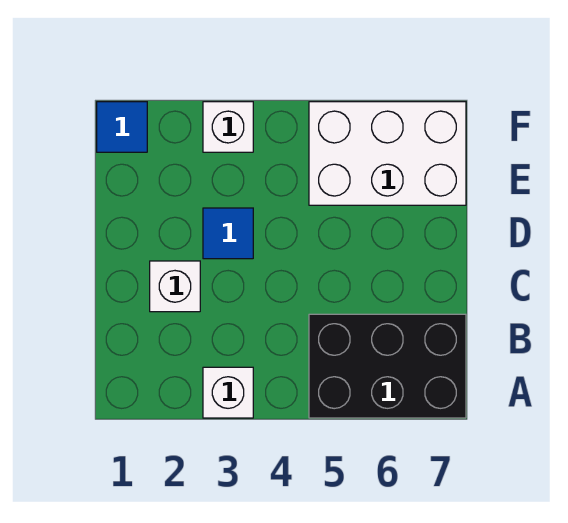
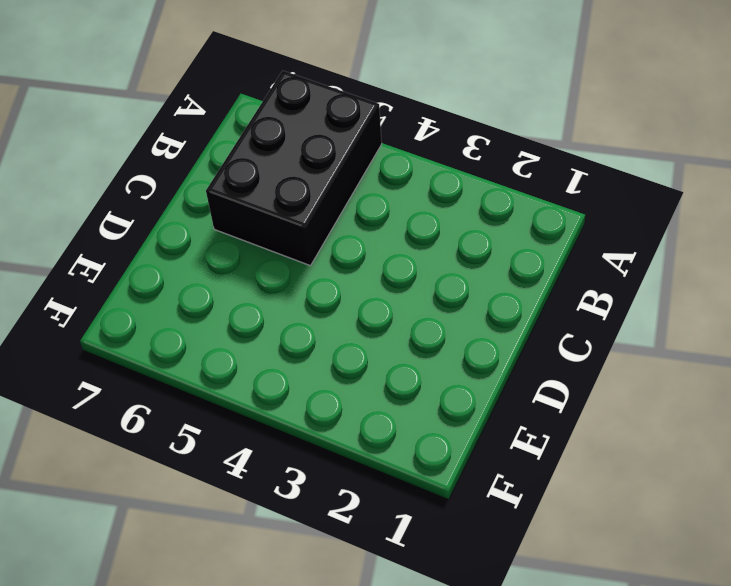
black 2x3 brick [206,71,382,266] -> black 2x3 brick turned to [309,314,466,418]
none -> white 1x1 brick [203,367,253,418]
none -> white 1x1 brick [150,261,200,312]

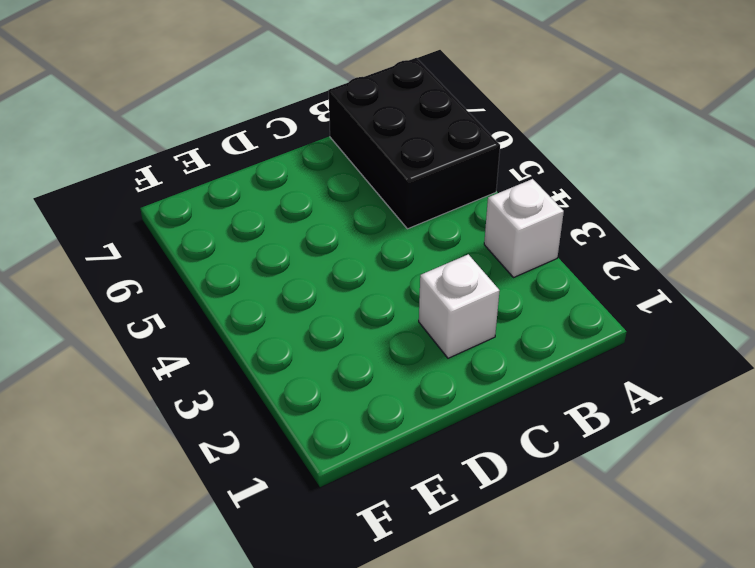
none -> blue 1x1 tile [203,208,253,259]
none -> white 2x3 brick [309,102,466,205]

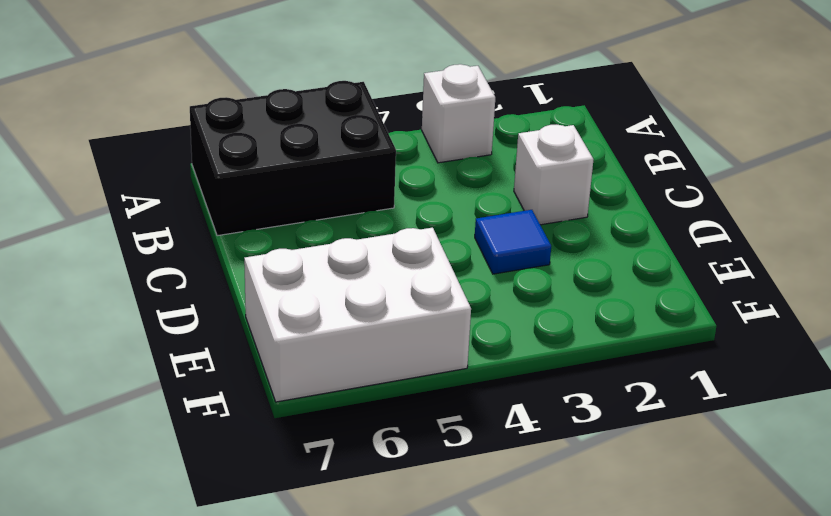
none -> blue 1x1 tile [97,102,147,152]
none -> white 1x1 brick [203,102,253,152]

